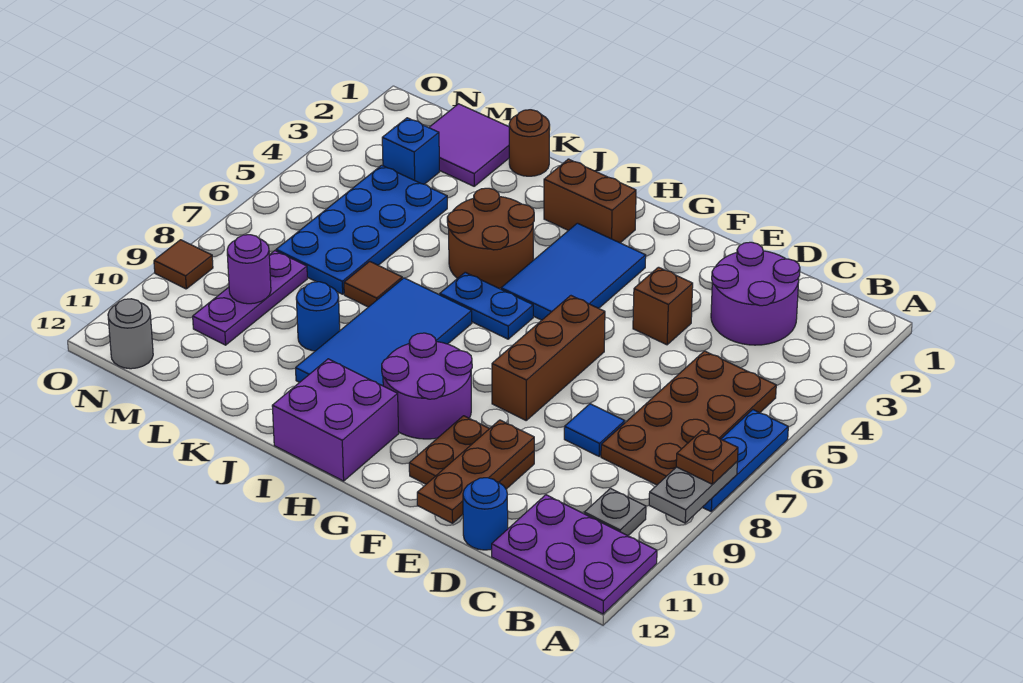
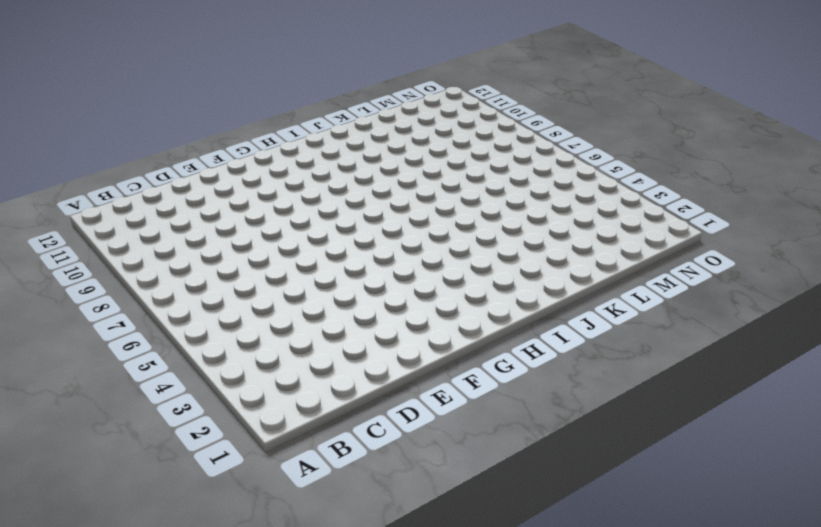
none -> blue 1x3 plate [702,410,788,511]
none -> purple 2x3 plate [492,495,657,614]
none -> brown 2x4 plate [601,351,776,485]
none -> grey 1x1 plate [584,488,646,536]

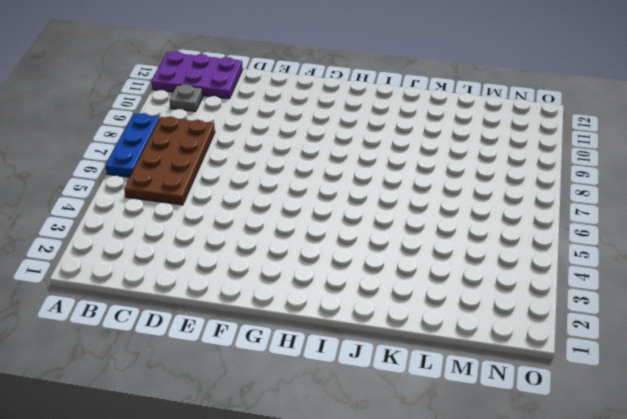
none -> purple 2x2 round brick [711,242,800,345]
none -> blue 1x1 tile [564,404,625,456]
none -> blue 1x1 round brick [463,478,508,550]
none -> brown 1x1 brick [633,267,693,345]

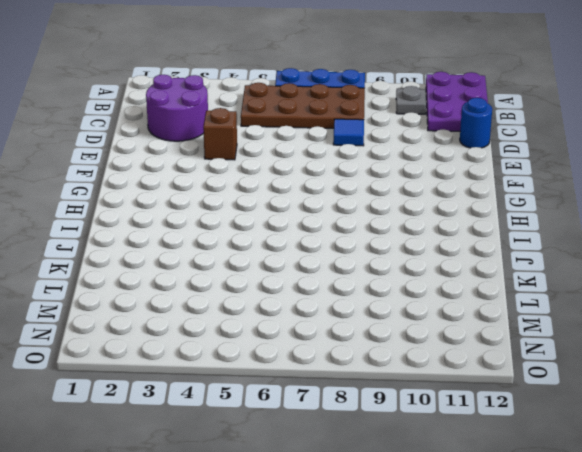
none -> brown 2x2 plate [409,416,534,489]
none -> brown 1x3 brick [492,296,605,420]
none -> blue 2x3 tile [501,223,646,320]
none -> purple 2x2 round brick [382,333,472,439]

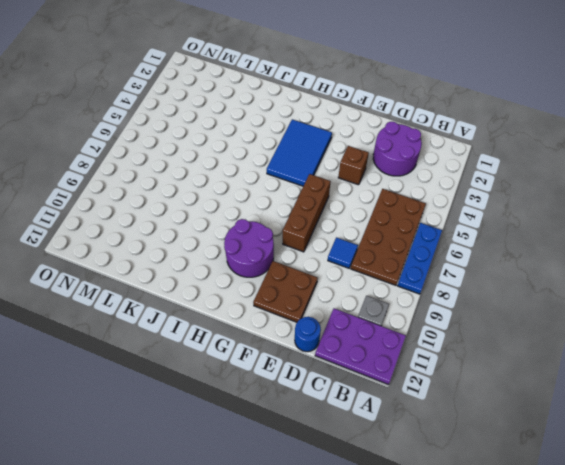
none -> brown 1x2 brick [544,159,636,243]
none -> blue 1x2 plate [440,272,533,339]
none -> purple 2x2 brick [272,359,399,481]
none -> brown 2x2 round brick [447,188,534,289]

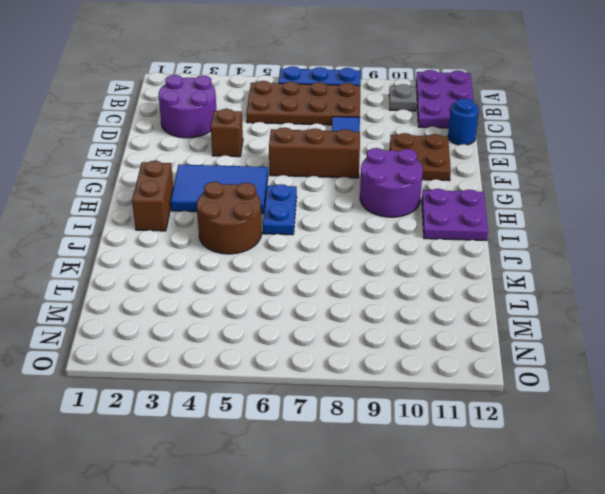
purple 2x2 plate [422,189,488,241] -> purple 2x2 brick [272,359,399,481]
none -> blue 2x4 tile [296,278,472,386]
none -> brown 1x1 round brick [509,110,550,176]
none -> brown 1x1 tile [344,261,402,307]
none -> blue 1x1 round brick [296,282,340,351]

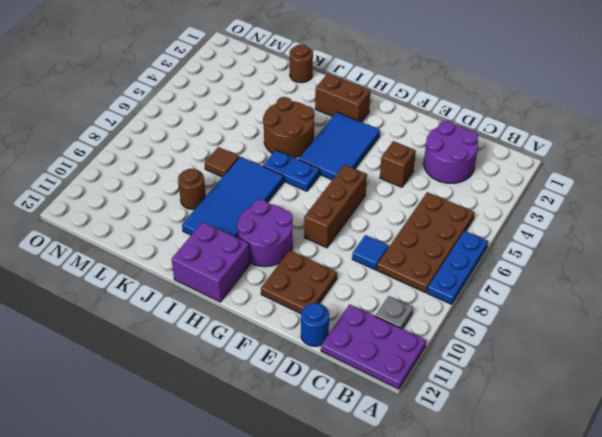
brown 1x1 round brick [178,169,206,209] -> blue 1x1 round brick [296,282,340,351]
none -> purple 2x2 tile [429,104,509,186]
none -> blue 2x4 plate [276,165,447,294]
none -> blue 1x1 brick [382,118,440,184]
none -> purple 1x3 plate [193,251,307,345]

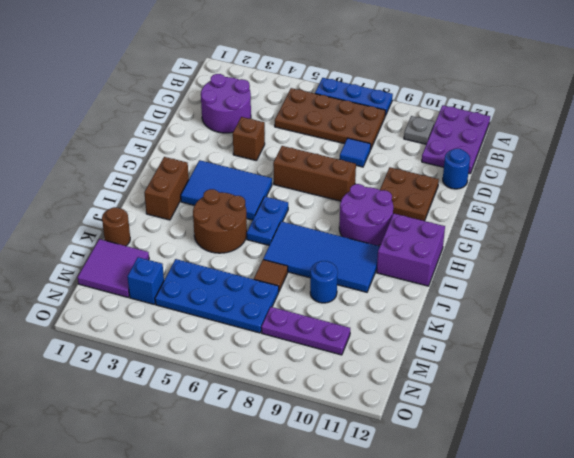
none -> grey 1x1 round brick [108,299,153,369]
none -> brown 1x1 tile [154,240,213,289]
none -> grey 1x2 plate [649,462,737,523]
none -> brown 1x3 plate [417,420,534,523]

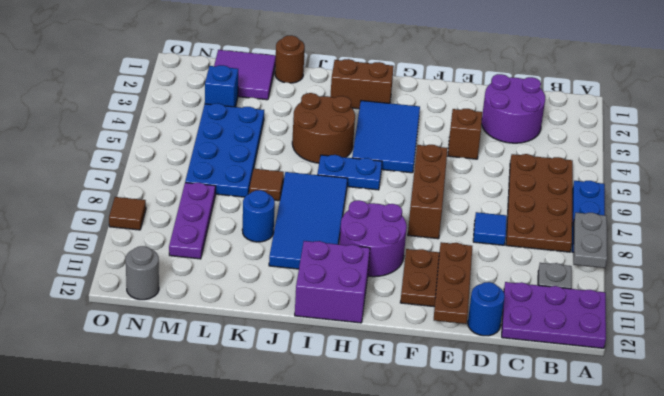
none -> purple 1x1 round brick [227,235,271,304]
none -> brown 1x1 plate [676,430,738,484]

